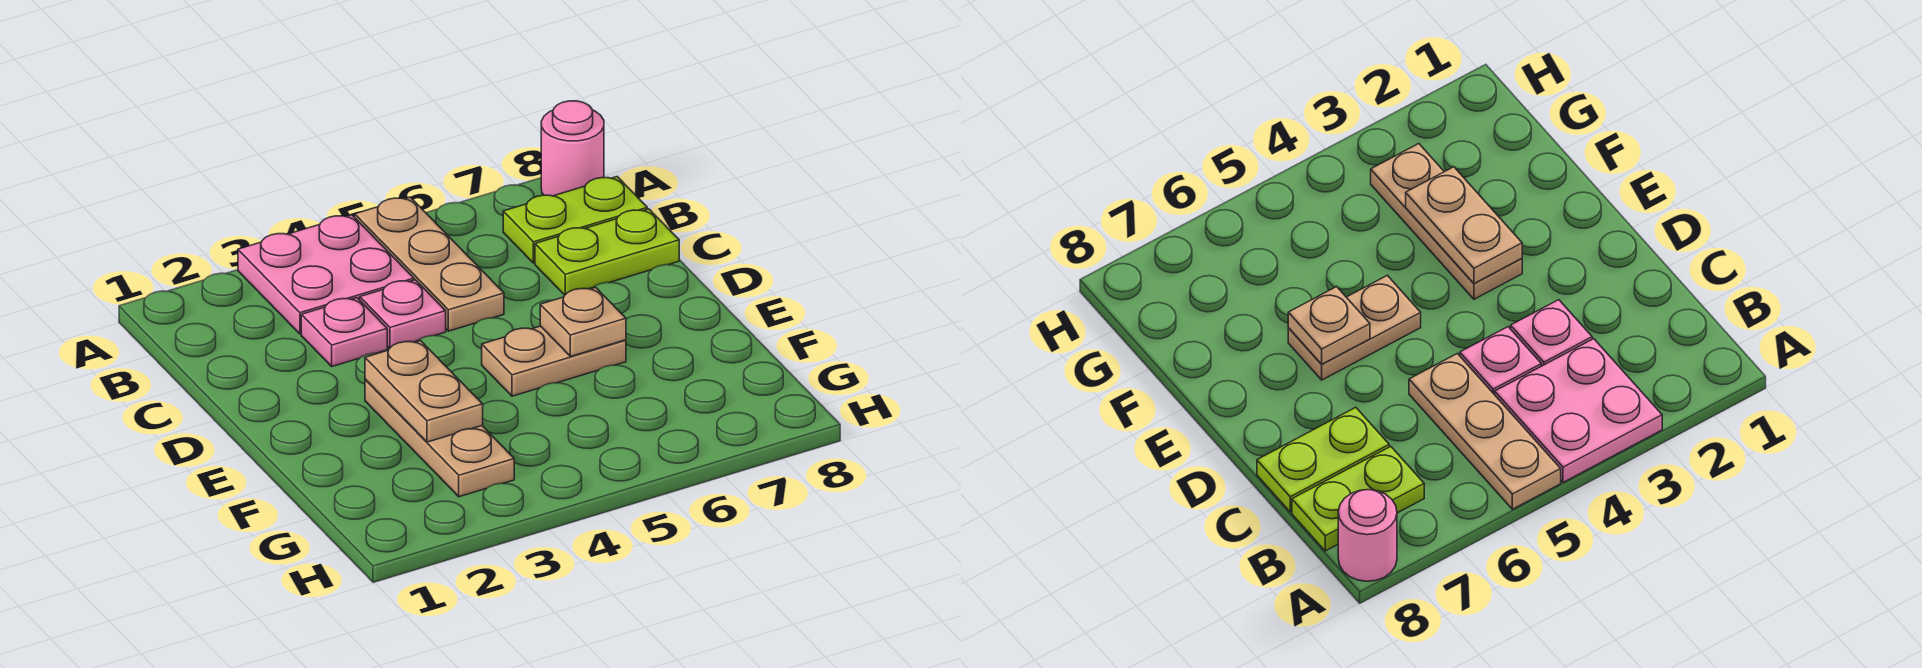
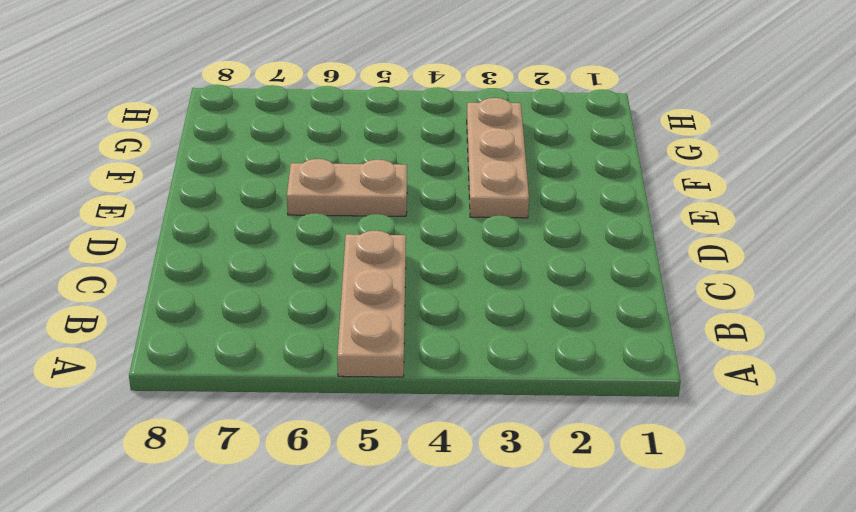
none -> pink 2x2 plate [238,215,414,334]
none -> pink 1x1 round brick [541,101,604,196]

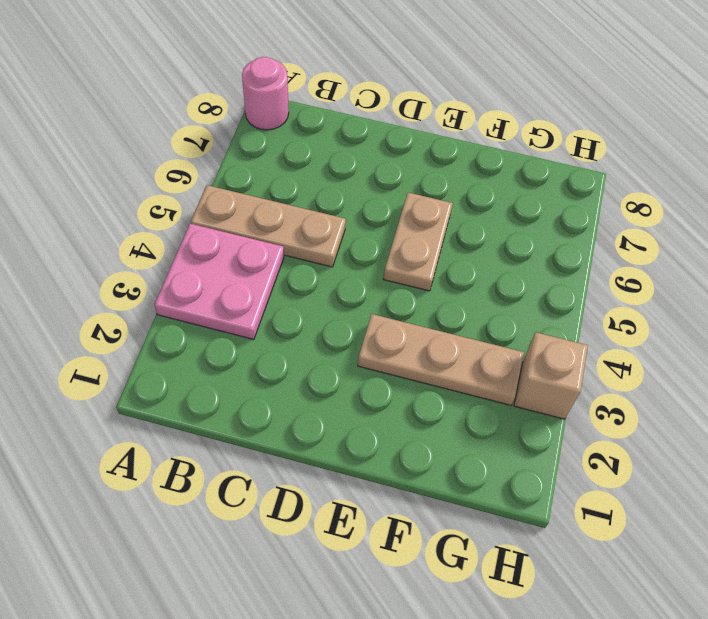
tan 1x1 brick [514,332,588,419] -> none
none -> lime 1x2 plate [503,177,647,263]
none -> pink 1x1 plate [301,298,387,366]

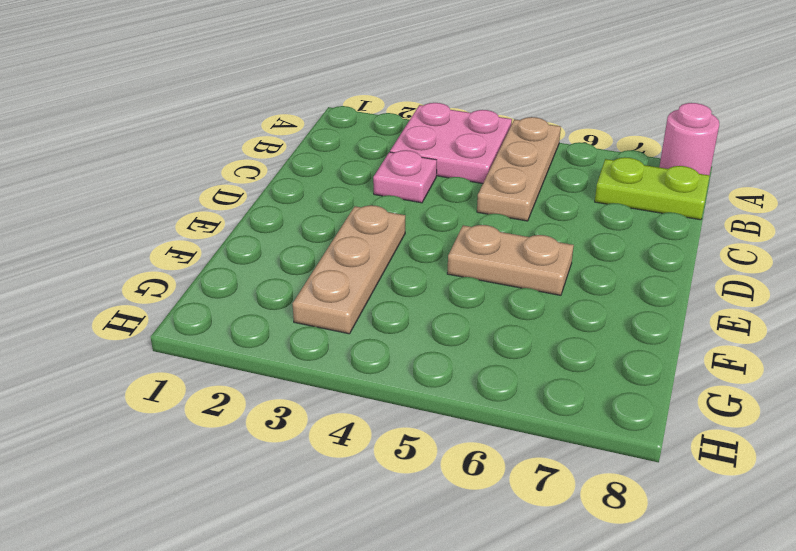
none -> pink 1x1 plate [360,280,446,348]
none -> lime 1x2 plate [535,209,679,295]

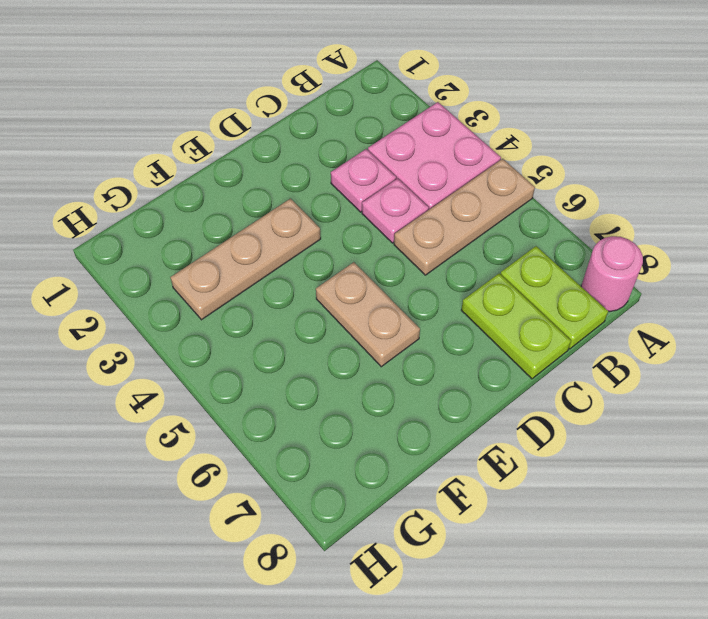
none -> tan 1x2 plate [365,341,483,442]
none -> tan 1x1 plate [540,287,626,356]

